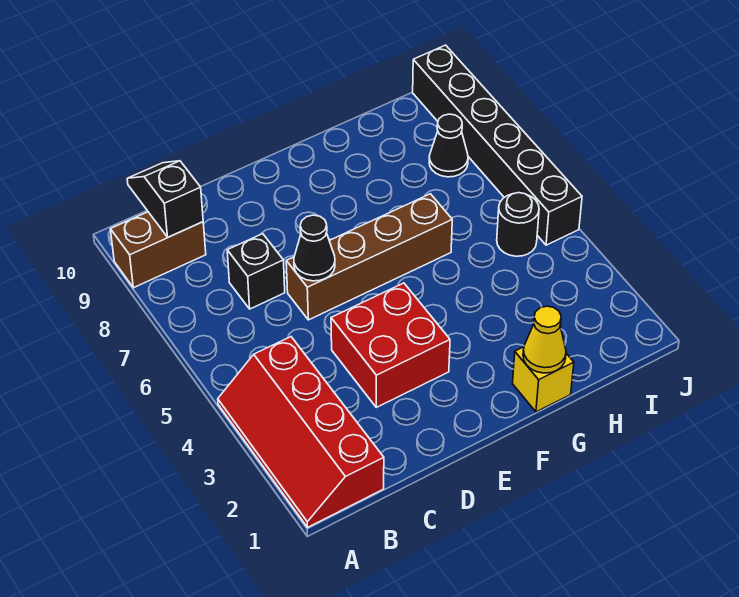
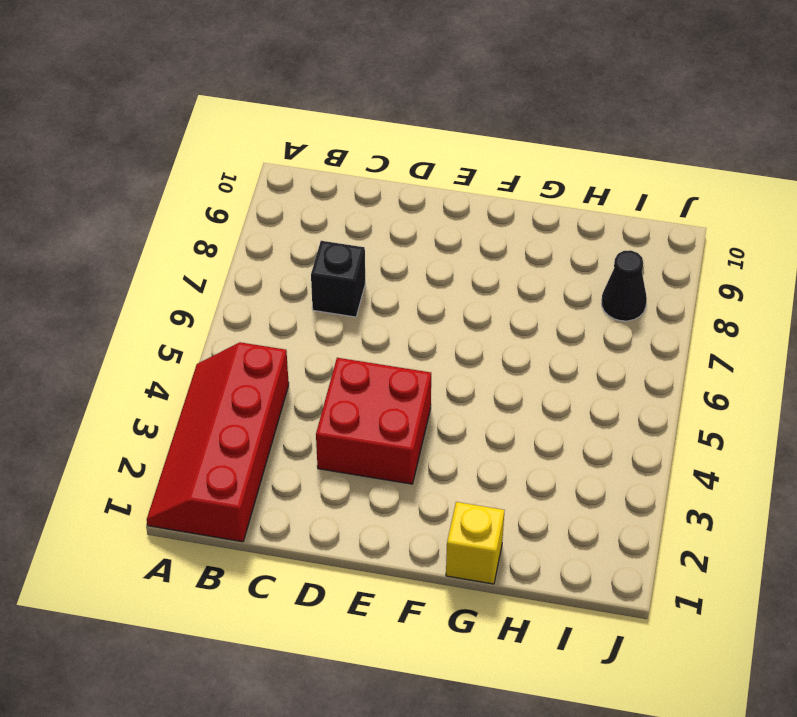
none -> brown 1x2 brick [110,212,206,288]
none -> brown 1x4 brick [286,194,452,320]
none -> black 1x1 round brick [497,193,539,256]

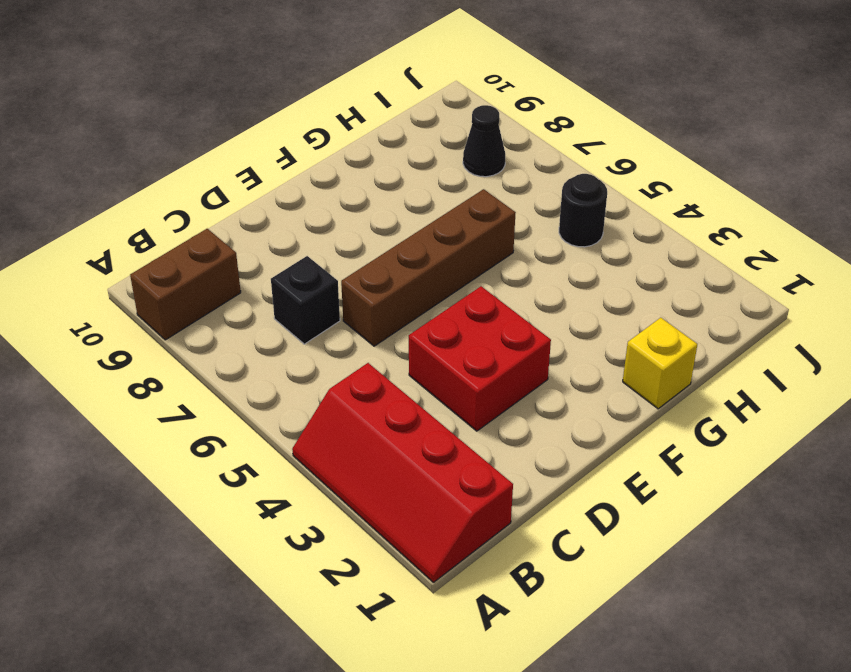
none -> black 1x6 brick [413,45,582,245]
none -> black 1x2 slope [127,161,203,237]
none -> black 1x1 cone [294,215,335,281]

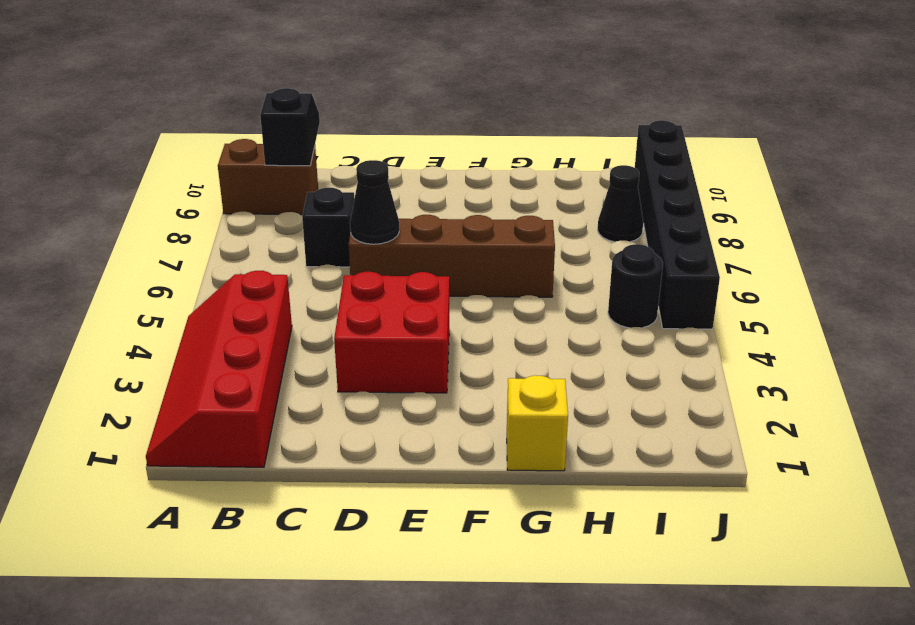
none -> yellow 1x1 cone [523,306,566,373]

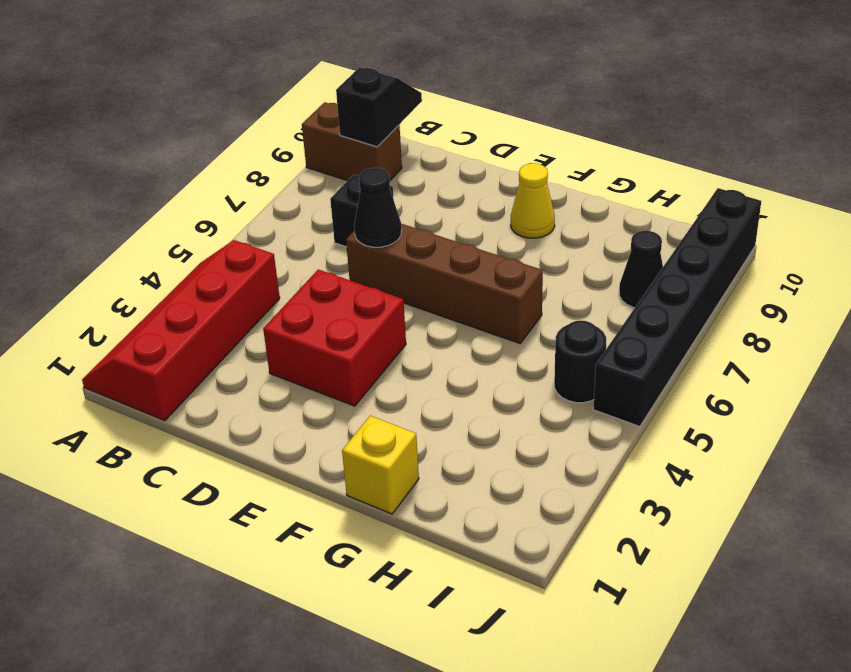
yellow 1x1 cone [511,163,555,238] -> yellow 1x1 cone moved to [523,306,566,373]

